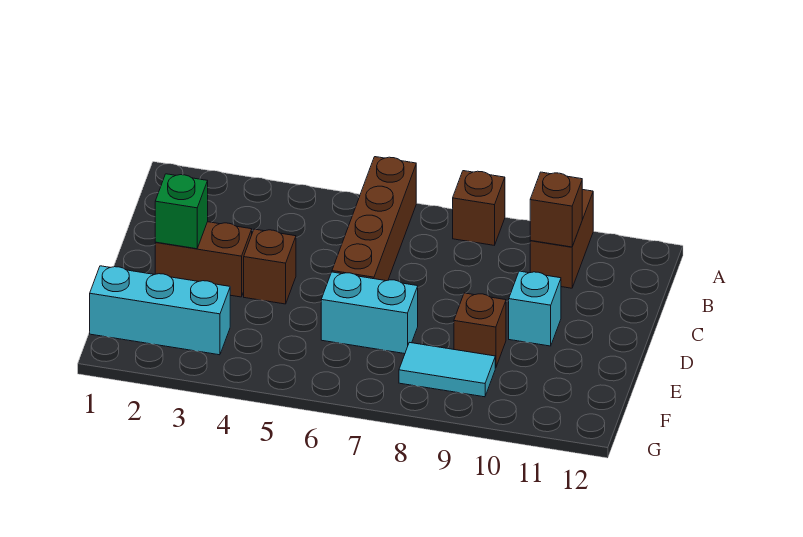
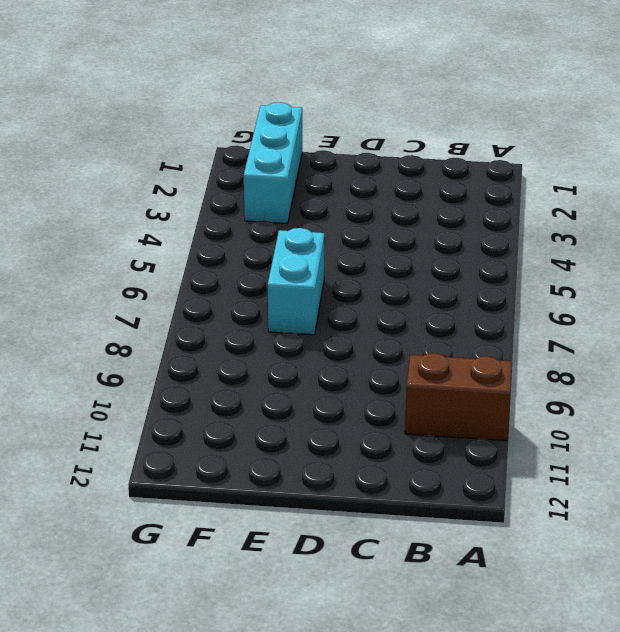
none -> brown 1x4 brick [332,157,416,281]
none -> brown 1x1 brick [453,171,505,245]
none -> brown 1x2 brick [155,222,252,297]

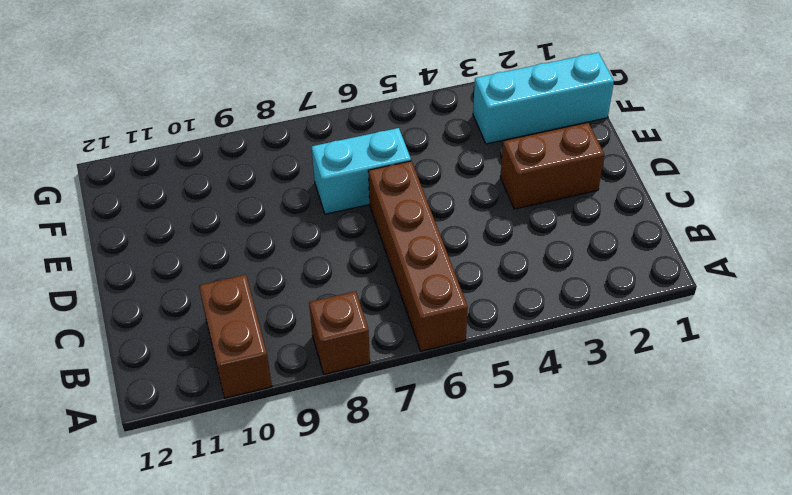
none -> brown 1x1 brick [244,229,296,304]
none -> cyan 1x1 brick [509,271,561,346]
none -> brown 1x1 brick [454,293,506,368]

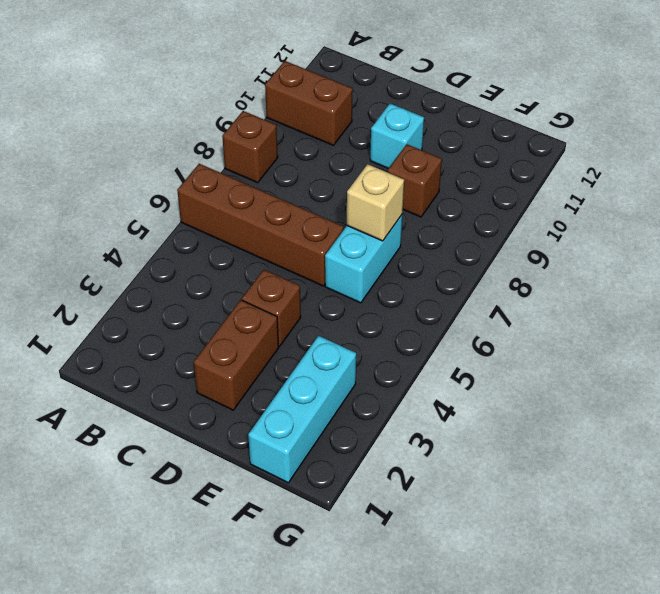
tan 1x1 brick [347,164,404,241] -> none
none -> cyan 1x2 tile [399,342,495,397]
none -> brown 1x1 brick [530,172,582,247]
none -> green 1x1 brick [155,174,208,249]

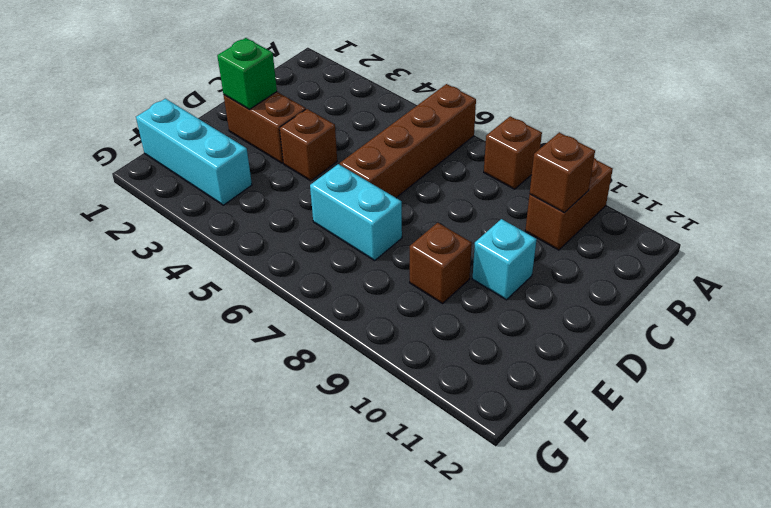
none -> cyan 1x2 tile [399,342,495,397]

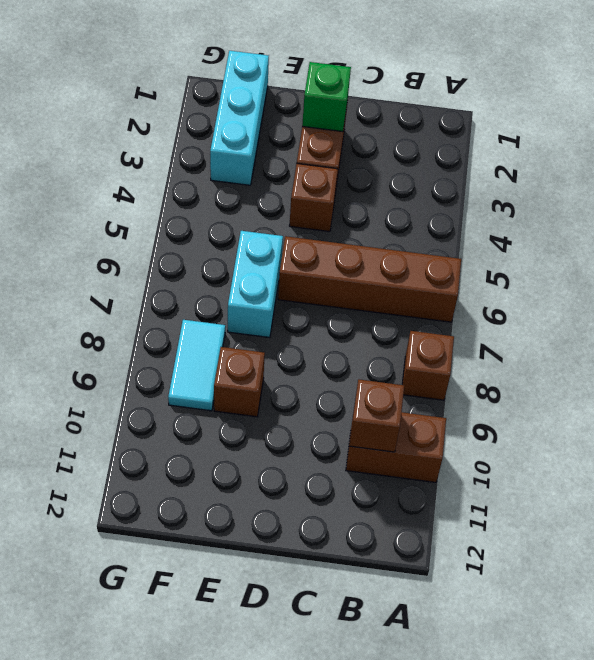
none -> cyan 1x1 brick [509,271,561,346]

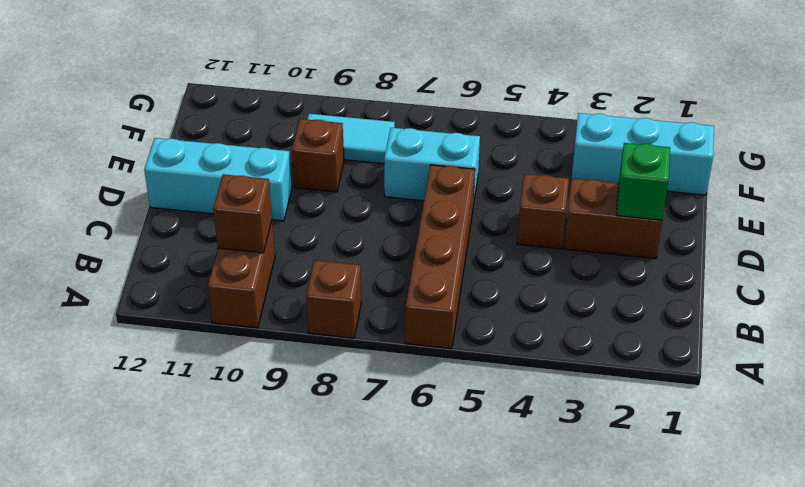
cyan 1x3 brick [144,138,292,221] -> cyan 1x1 brick [509,271,561,346]

